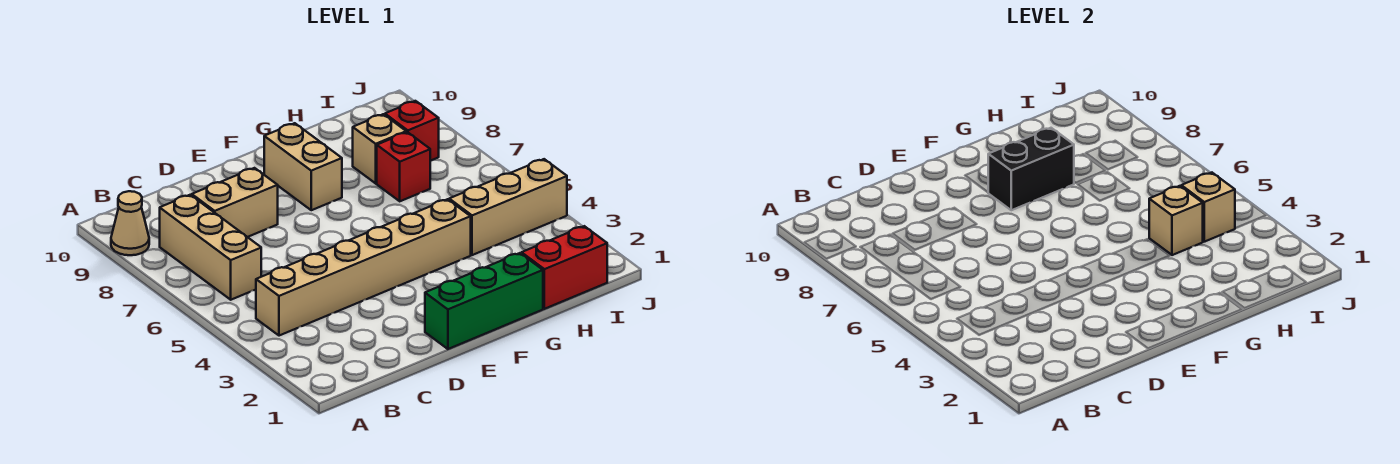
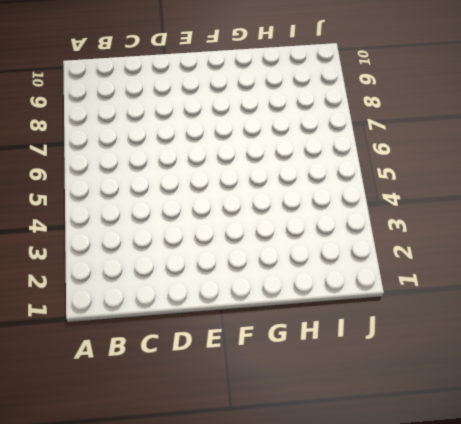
none -> tan 1x1 cone [111,191,149,255]
none -> tan 1x6 brick [256,199,471,336]
none -> tan 1x3 brick [160,195,261,300]

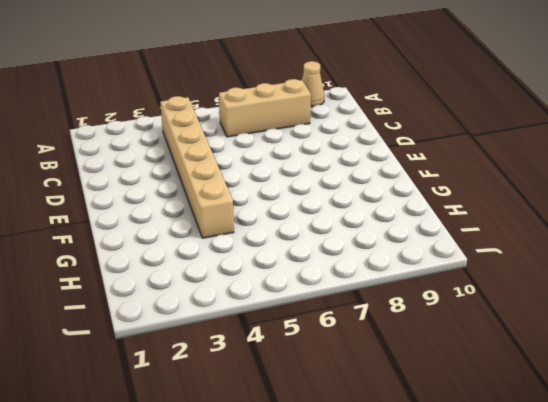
none -> tan 1x2 brick [192,168,278,237]
none -> green 1x3 brick [425,253,543,349]
none -> tan 1x2 brick [264,123,342,210]

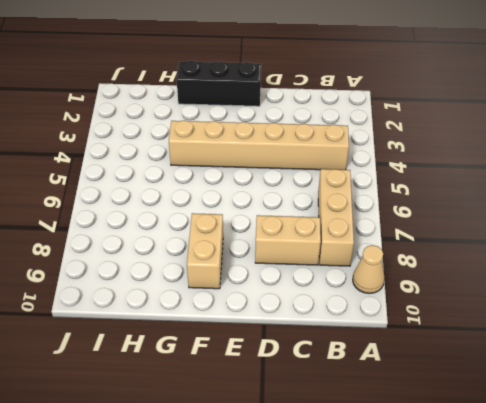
black 1x3 brick [177,61,261,106] -> green 1x3 brick [425,253,543,349]
none -> red 1x2 brick [522,226,607,309]
none -> tan 1x3 brick [449,159,567,255]
none -> red 1x1 brick [377,132,430,201]

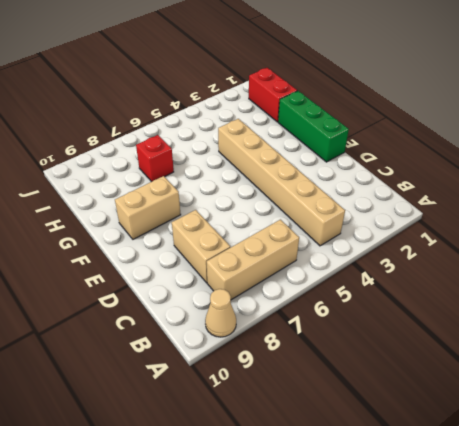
none -> tan 1x3 brick [449,159,567,255]
none -> tan 1x1 brick [353,114,406,183]
none -> red 1x1 brick [385,101,439,161]

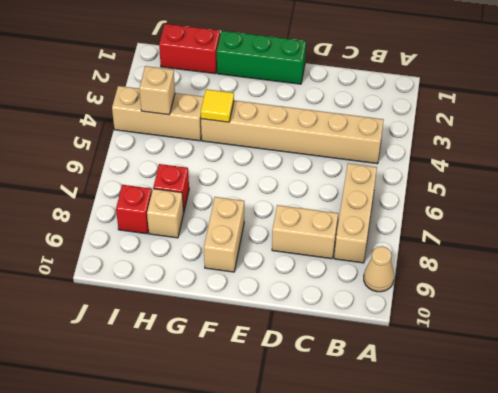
yellow 1x1 tile [201,89,234,122] -> none
none -> black 1x2 brick [988,128,1074,210]
none -> tan 1x1 brick [1149,186,1203,255]

